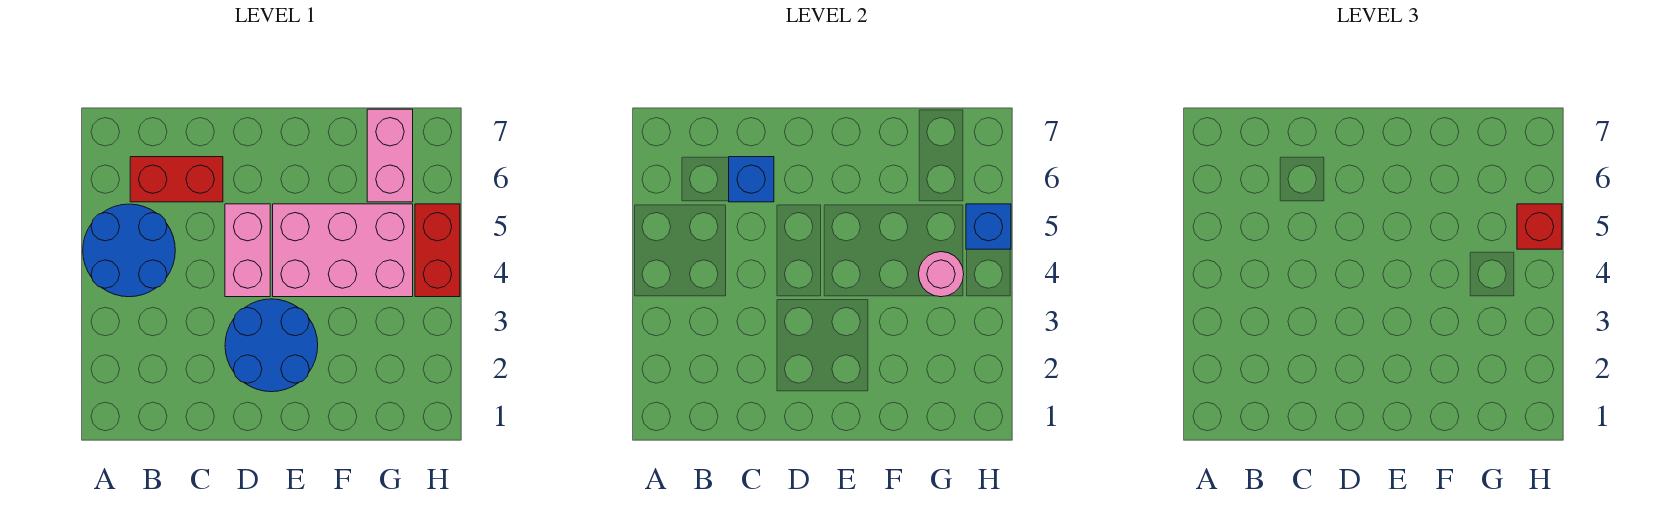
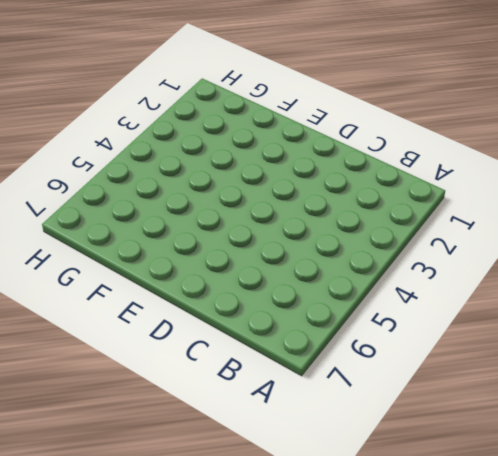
none -> blue 2x2 round brick [83,204,175,297]
none -> red 1x2 brick [130,157,223,202]

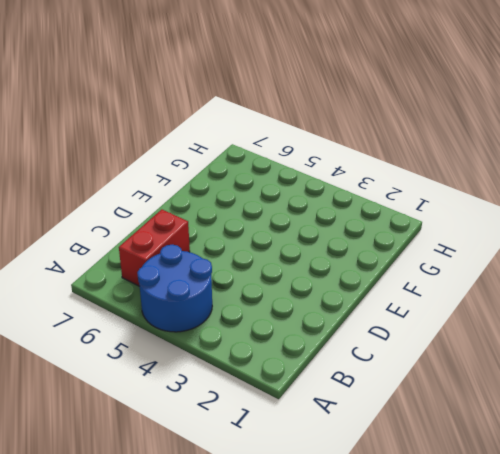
none -> blue 2x2 round brick [225,299,318,392]
none -> pink 1x2 brick [225,204,270,297]

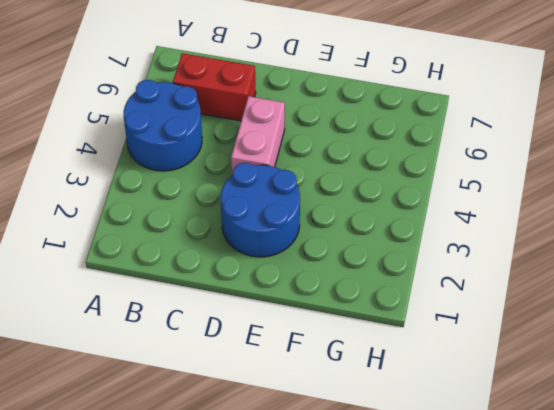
none -> pink 2x3 brick [273,204,413,297]
none -> pink 1x2 brick [367,109,413,202]

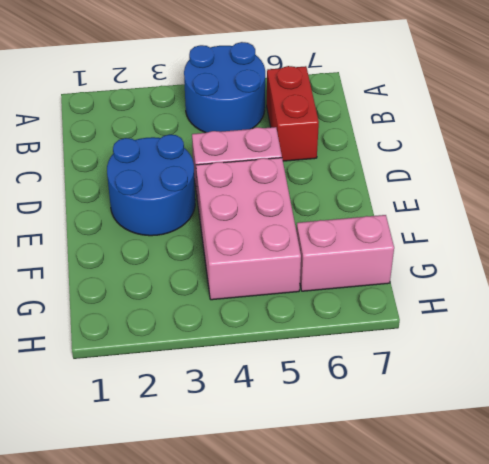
none -> red 1x2 brick [415,204,460,297]
none -> blue 1x1 brick [729,157,774,202]

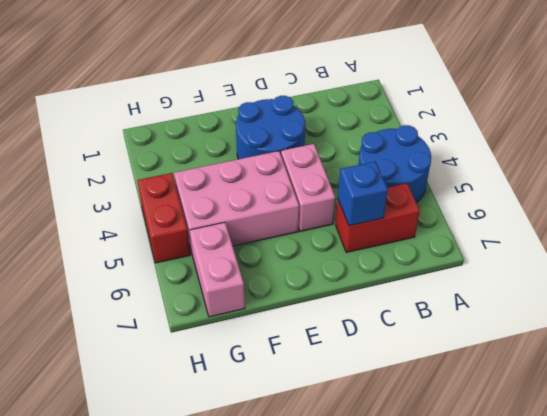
none -> pink 1x1 round brick [919,252,964,297]
none -> blue 1x1 brick [966,204,1011,249]

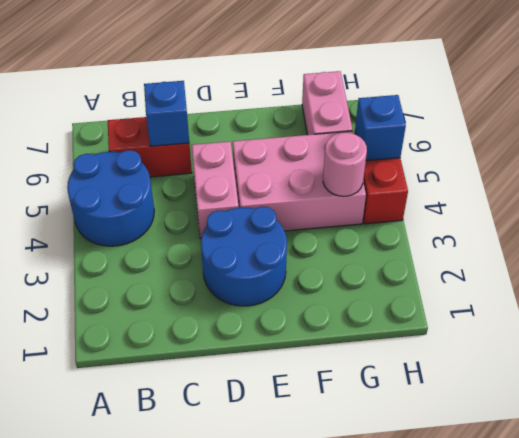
none -> red 1x1 brick [1517,204,1562,249]

